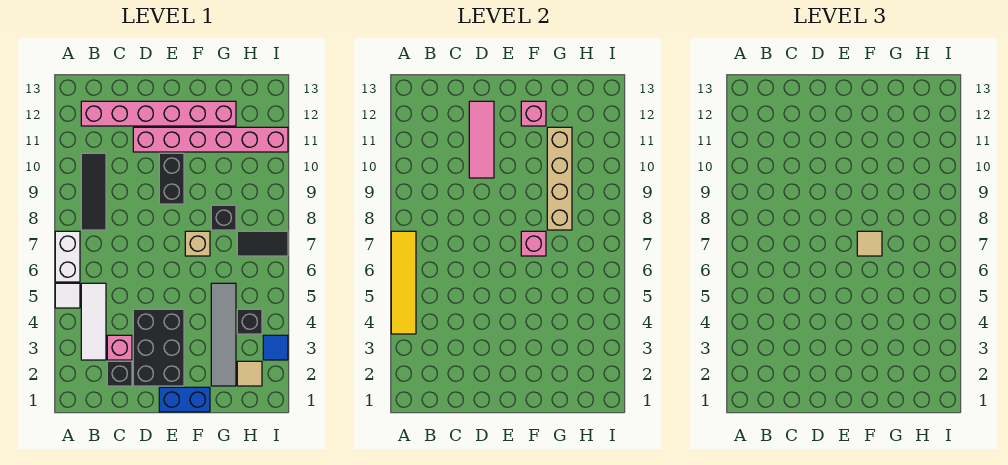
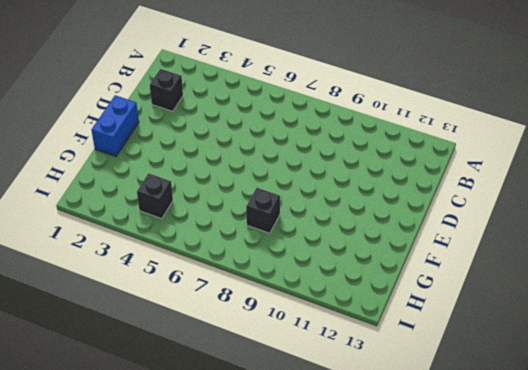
none -> white 1x1 tile [55,283,80,308]
none -> white 1x2 brick [55,231,80,282]
none -> white 1x3 tile [81,283,106,360]

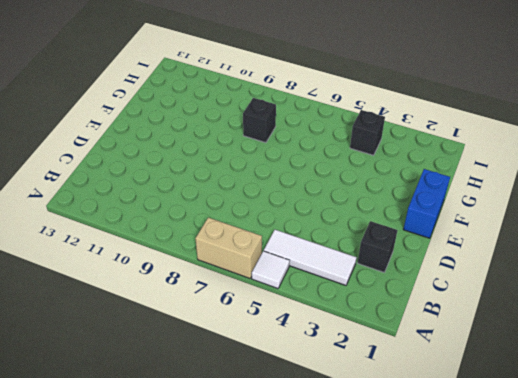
tan 1x2 brick [195,218,262,278] -> white 1x2 brick [55,231,80,282]
none -> black 1x3 tile [81,153,106,230]
none -> pink 1x6 brick [81,101,236,126]
none -> pink 1x1 brick [107,335,132,360]

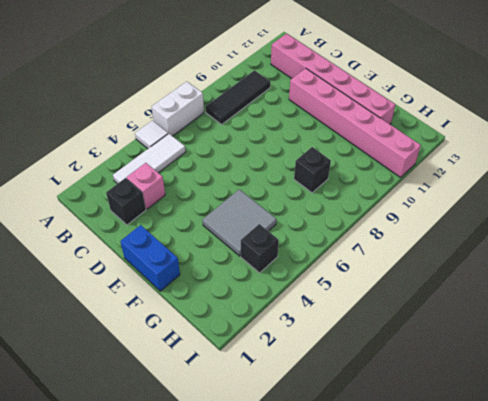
grey 2x2 tile [203,189,276,256] -> grey 1x4 tile [211,283,236,386]
none -> black 2x3 brick [133,309,184,386]
none -> black 1x2 brick [159,153,184,204]
none -> tan 1x1 brick [185,231,210,256]

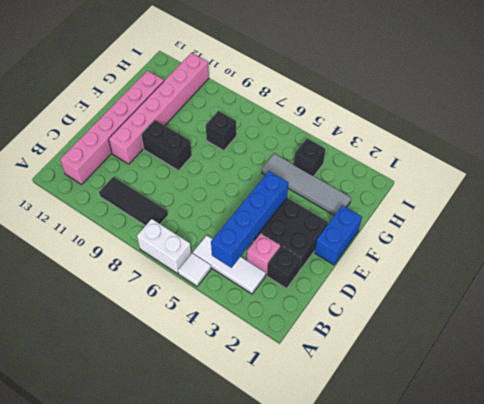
blue 1x4 brick [211,171,288,268] -> none
none -> tan 1x1 brick [185,231,210,256]
none -> tan 1x1 tile [237,361,262,386]
none -> black 1x2 tile [237,231,288,256]

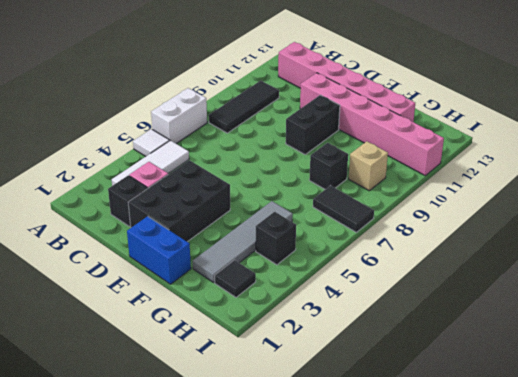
black 1x1 tile [215,260,256,297] -> tan 1x1 tile [237,361,262,386]
tan 1x1 brick [349,141,388,191] -> tan 1x1 brick moved to [185,231,210,256]
none -> blue 1x1 tile [263,335,288,360]
none -> yellow 1x4 tile [391,231,416,334]
none -> pink 1x3 tile [469,101,494,178]

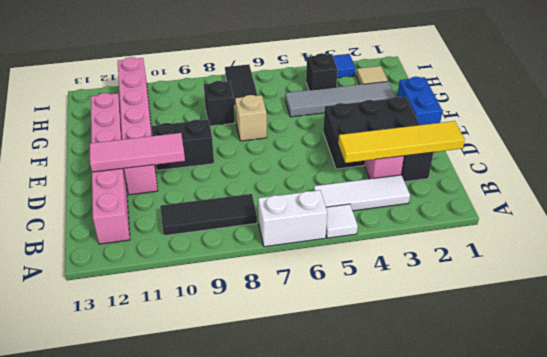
yellow 1x4 tile [338,121,465,163] -> yellow 1x4 tile moved to [391,231,416,334]
none -> pink 1x1 brick [521,231,546,256]
none -> pink 1x1 brick [521,101,546,126]
none -> tan 1x4 brick [547,127,572,230]

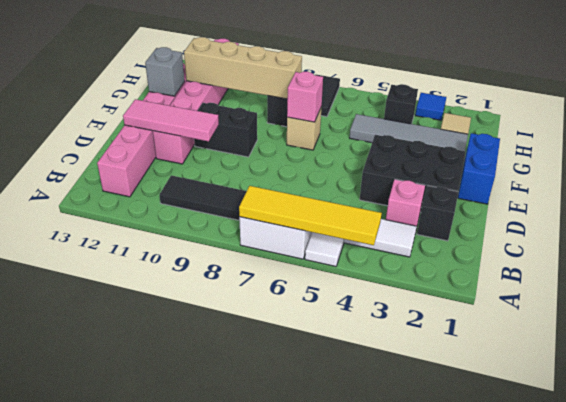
grey 1x1 brick [145,47,185,96] -> pink 1x1 brick [521,101,546,126]
none -> tan 1x1 tile [857,231,882,256]

